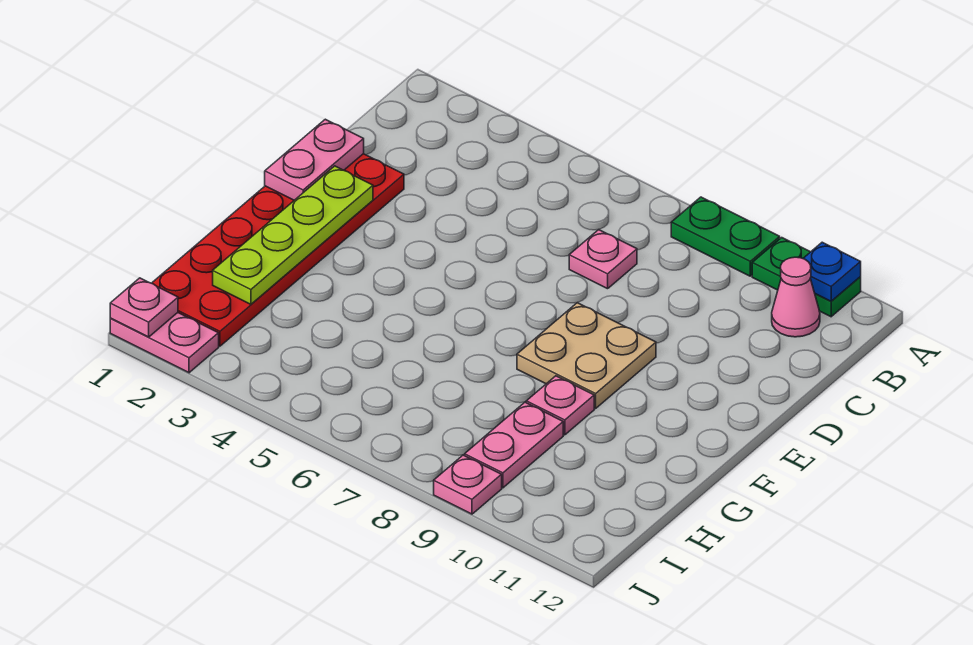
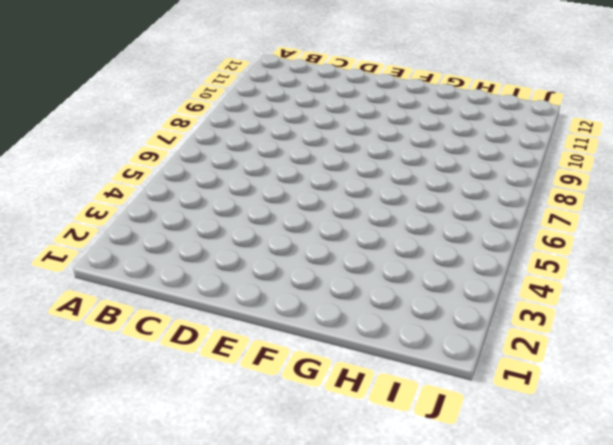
none -> green 1x2 plate [671,197,780,276]
none -> green 1x2 plate [752,238,861,317]
none -> pink 1x1 cone [772,257,820,337]

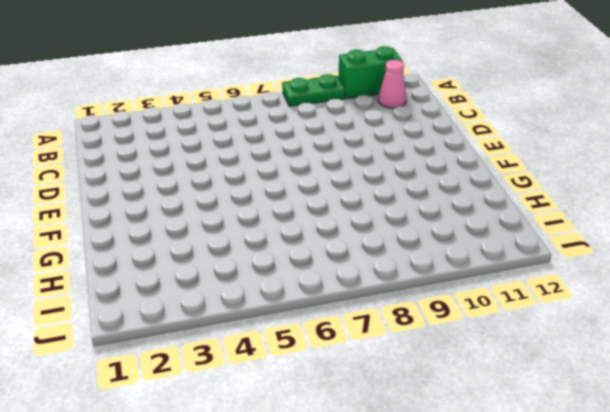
green 1x2 brick [338,46,403,99] -> green 1x2 plate [752,238,861,317]
none -> pink 1x1 plate [569,230,637,289]
none -> red 2x6 plate [152,154,404,346]
none -> tan 2x2 plate [517,303,656,408]

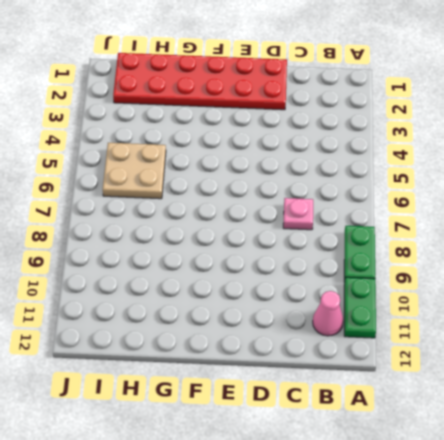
tan 2x2 plate [103,143,166,199] -> tan 2x2 plate moved to [517,303,656,408]
none -> pink 1x1 plate [526,376,594,435]
none -> pink 1x2 plate [465,402,563,488]
none -> pink 1x2 plate [110,313,219,373]

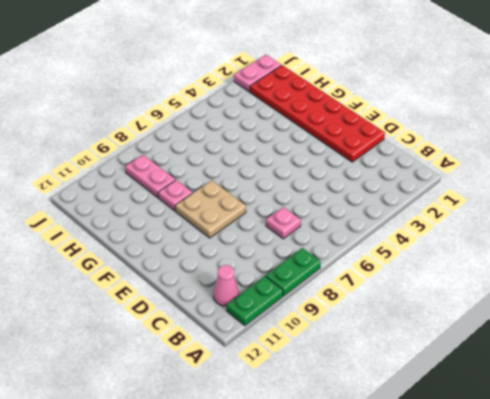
none -> pink 1x1 plate [434,455,502,514]
none -> blue 1x1 plate [803,242,861,301]
none -> pink 1x2 plate [265,119,364,200]

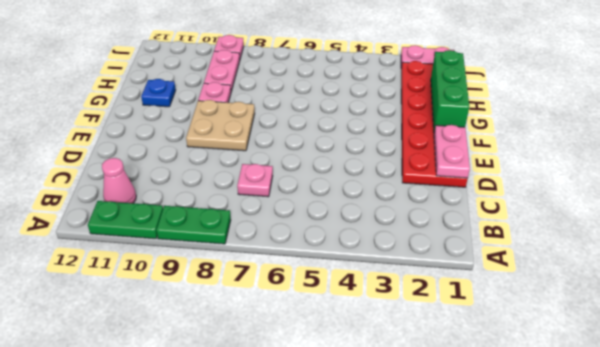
green 1x3 brick [431,50,469,131] -> none
blue 1x1 plate [141,79,176,107] -> blue 1x1 plate moved to [803,242,861,301]
none -> lime 1x4 plate [213,166,373,304]
none -> pink 1x1 plate [110,278,178,337]

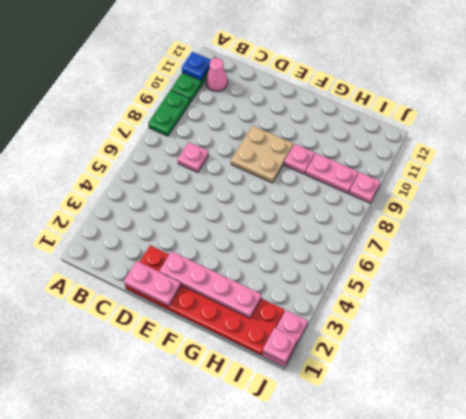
pink 1x4 plate [160,251,262,318] -> lime 1x4 plate [213,166,373,304]

